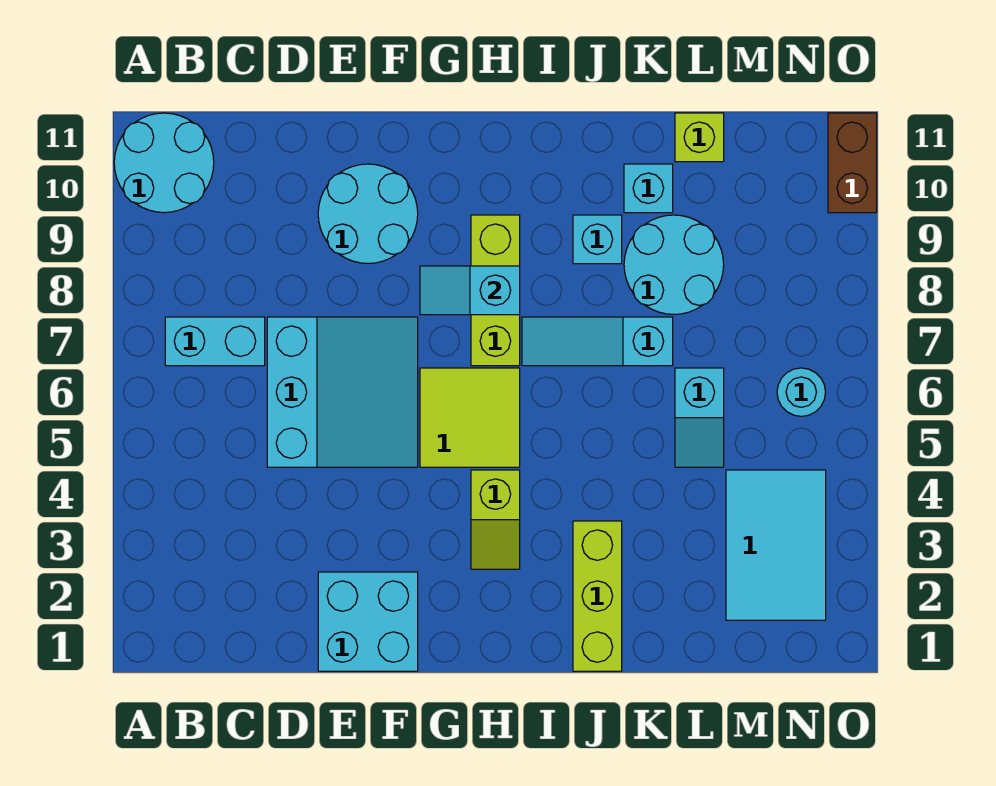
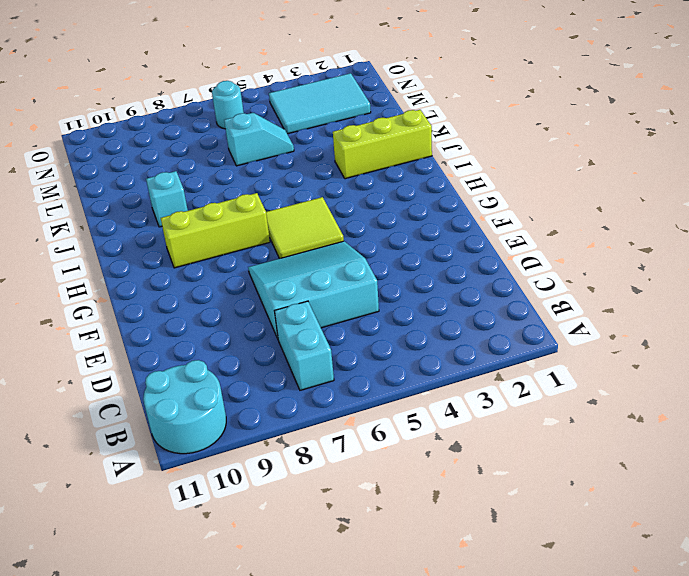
none -> cyan 2x2 brick [318,572,418,671]
none -> cyan 2x2 round brick [318,164,418,264]
none -> lime 1x2 slope [471,470,520,569]

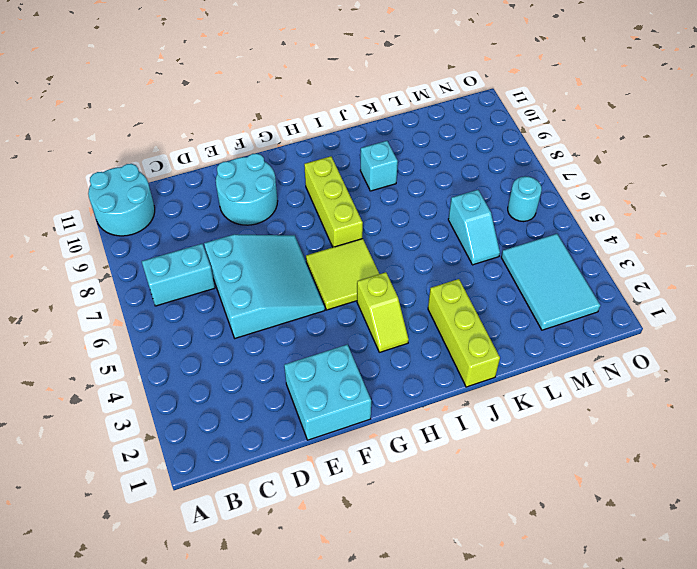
none -> cyan 1x3 slope [522,317,673,366]
none -> cyan 2x2 round brick [624,215,724,315]
none -> cyan 1x1 brick [624,164,673,213]

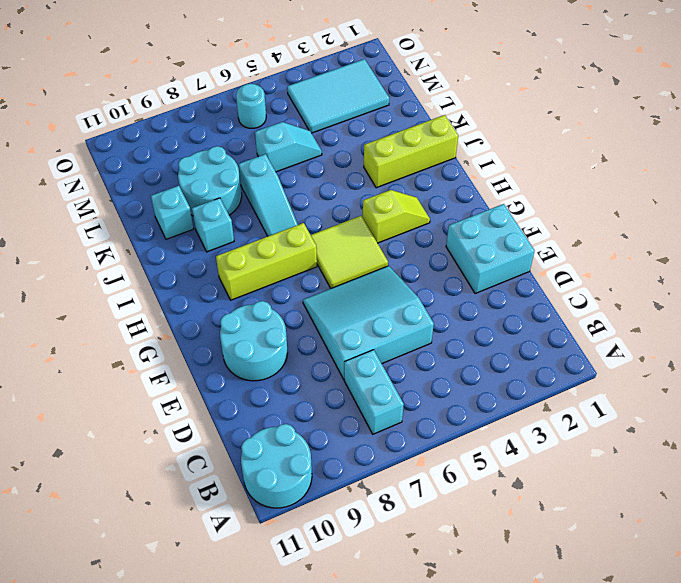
none -> lime 1x1 brick [675,113,724,162]
none -> brown 1x2 brick [828,113,877,213]
none -> cyan 1x2 slope [420,266,520,315]

